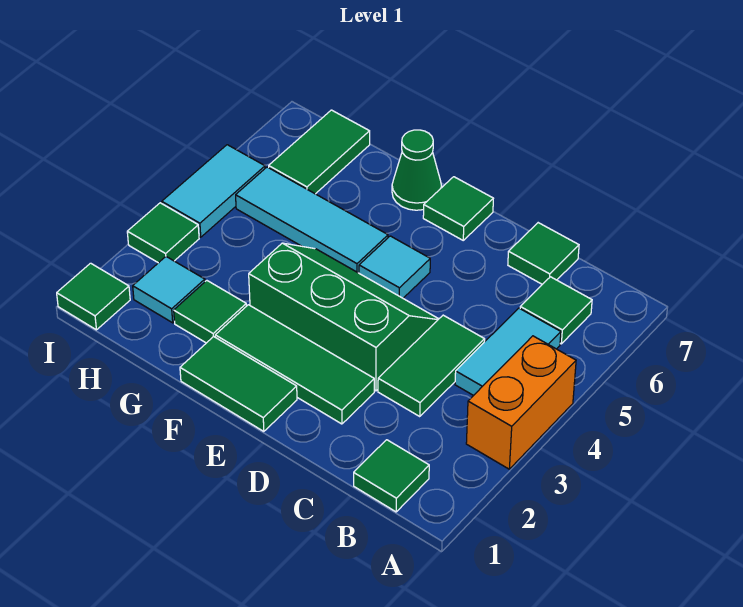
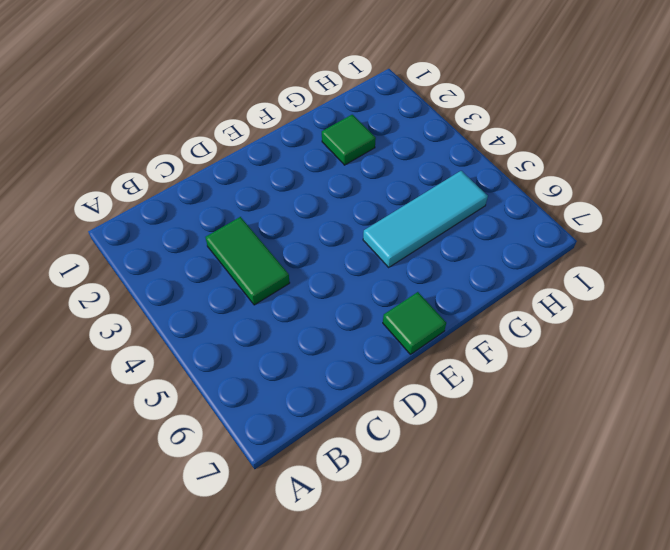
none -> orange 1x2 brick [466,336,576,469]
none -> green 1x1 tile [354,440,429,512]
none -> cyan 1x2 tile [455,308,561,396]

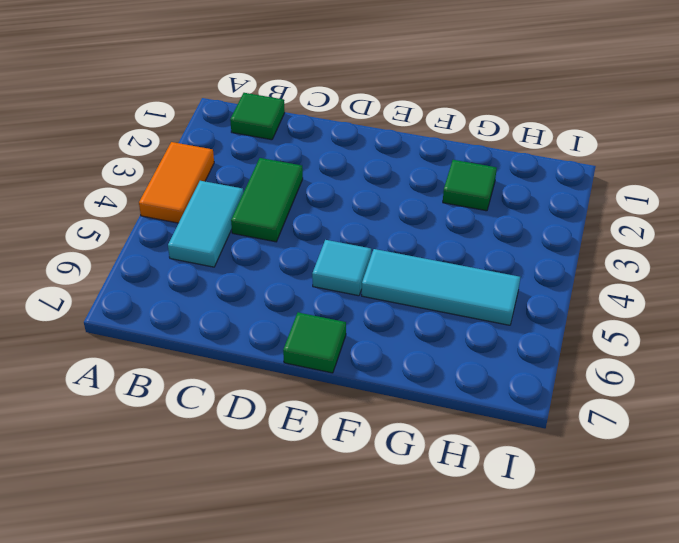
orange 1x2 tile [139,142,214,223] -> orange 1x2 brick [466,336,576,469]
none -> green 1x1 tile [520,277,592,344]
none -> green 1x1 tile [508,223,579,284]
none -> green 1x3 tile [215,305,374,424]

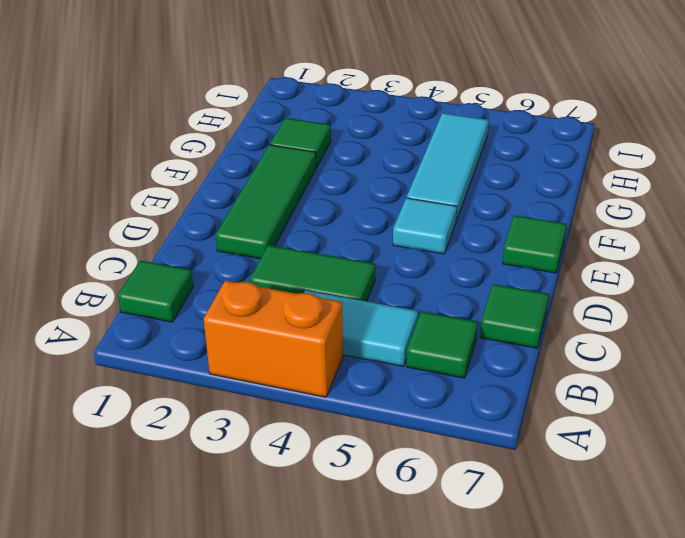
none -> green 2x3 slope [249,243,438,391]
none -> green 1x2 tile [180,337,297,431]
none -> green 1x1 cone [392,130,442,210]

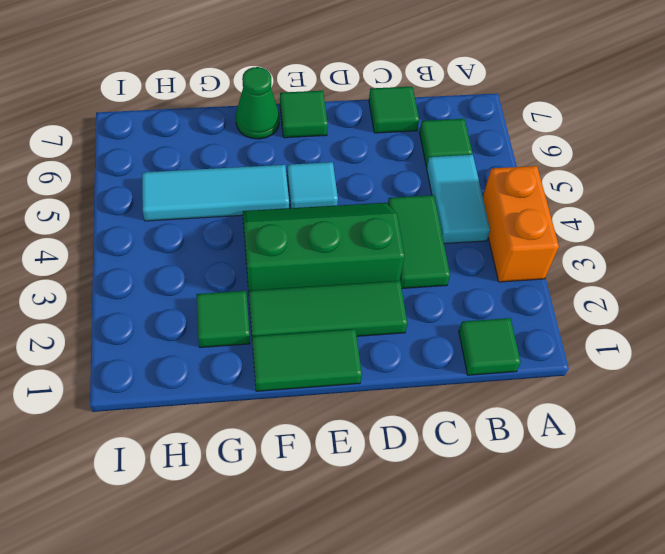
none -> cyan 1x1 tile [133,257,205,323]
none -> green 1x2 tile [269,110,370,194]
none -> green 1x1 tile [57,263,130,330]

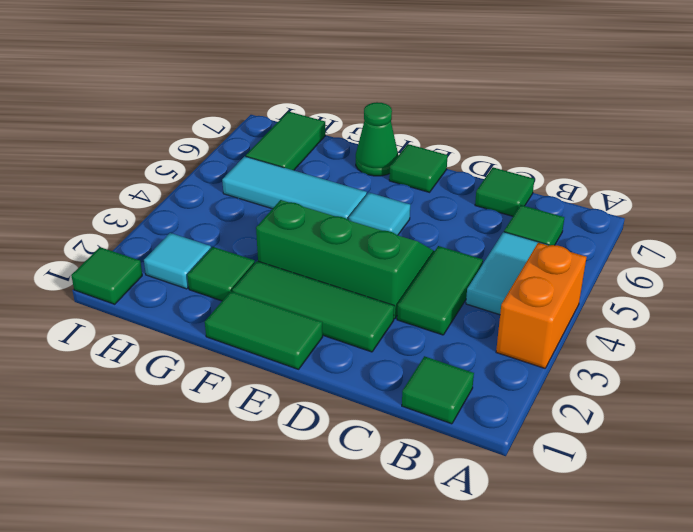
none -> green 1x1 tile [127,203,199,263]
none -> cyan 1x2 tile [162,145,265,237]

